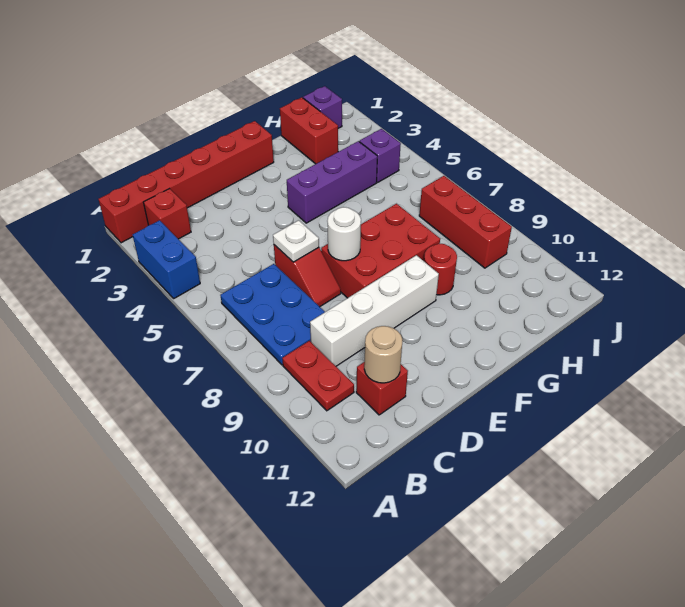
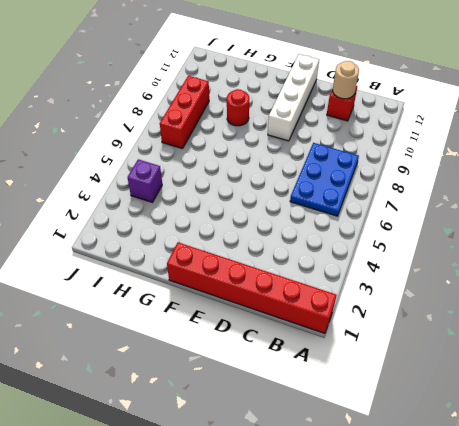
white 1x4 brick [268,54,319,141] -> white 1x4 brick turned to [310,255,439,366]
none -> blue 1x2 brick [133,220,200,298]
none -> red 1x1 brick [143,189,191,239]
none -> red 1x2 plate [282,341,354,411]

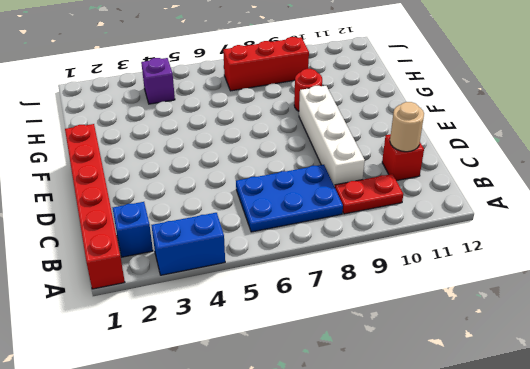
blue 1x1 brick [113,202,153,257] -> red 1x1 brick [143,189,191,239]
none -> red 1x2 slope [274,245,341,307]
none -> red 2x3 brick [321,204,440,298]
none -> purple 1x3 brick [287,141,377,223]

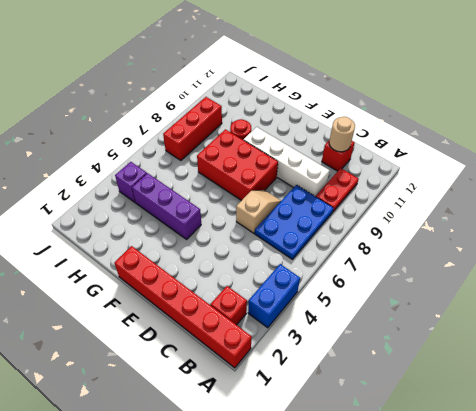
tan 1x2 slope [236,190,281,233] -> red 1x2 slope [274,245,341,307]
none -> red 1x2 brick [280,97,338,164]
none -> purple 1x1 brick [303,86,342,128]
none -> white 1x1 plate [273,220,319,262]

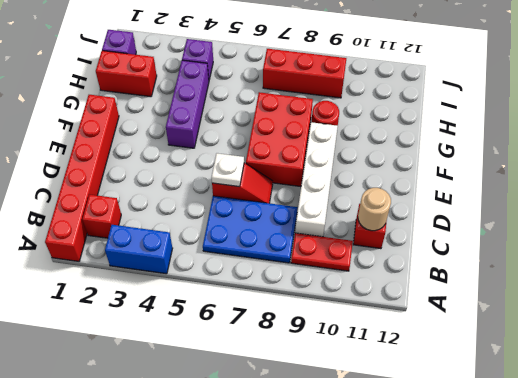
none -> white 1x1 round brick [327,207,361,261]

